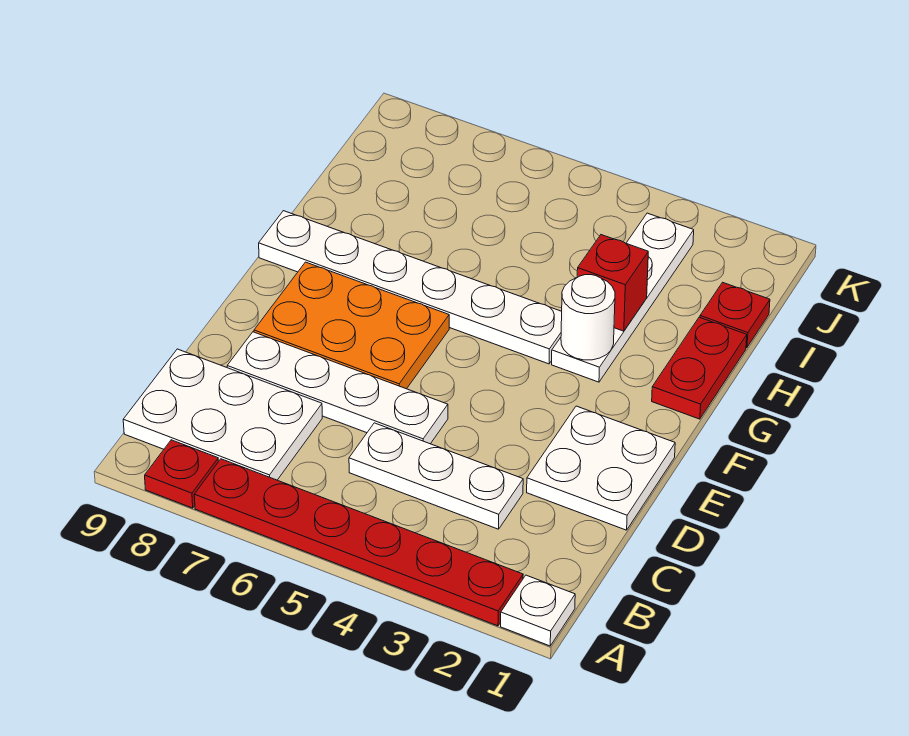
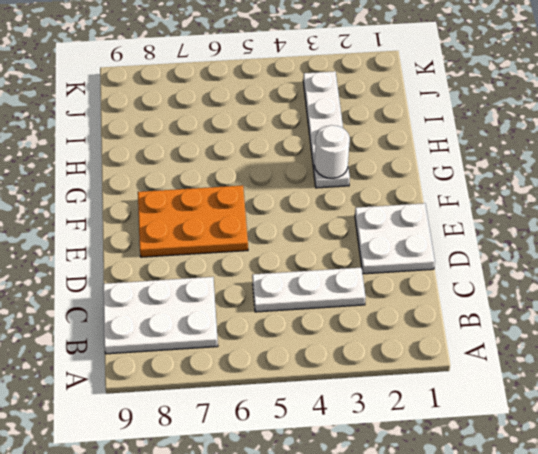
none -> white 1x1 plate [501,575,575,646]
none -> red 1x6 plate [194,459,523,626]
none -> red 1x1 plate [145,440,219,508]

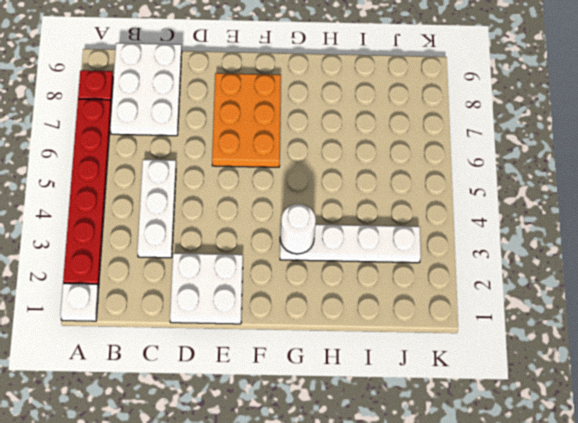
none -> white 1x4 plate [227,332,448,444]
none -> red 1x2 plate [652,317,747,419]
none -> white 1x6 plate [259,211,562,364]

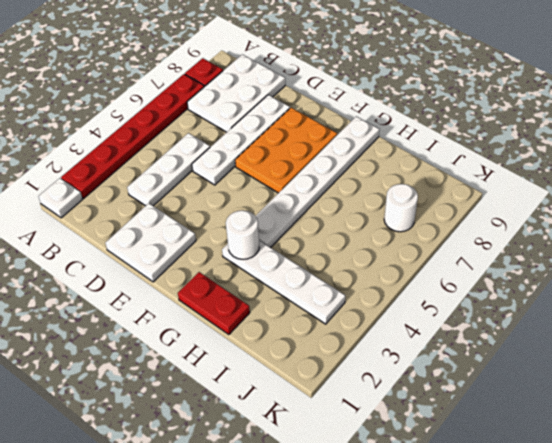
white 1x1 round brick [384,184,418,232] -> none
none -> red 1x1 plate [700,282,770,347]
none -> red 1x1 brick [577,235,648,331]

